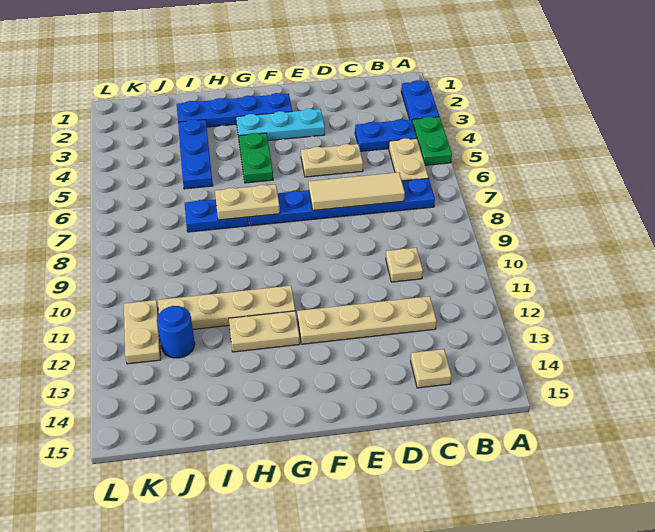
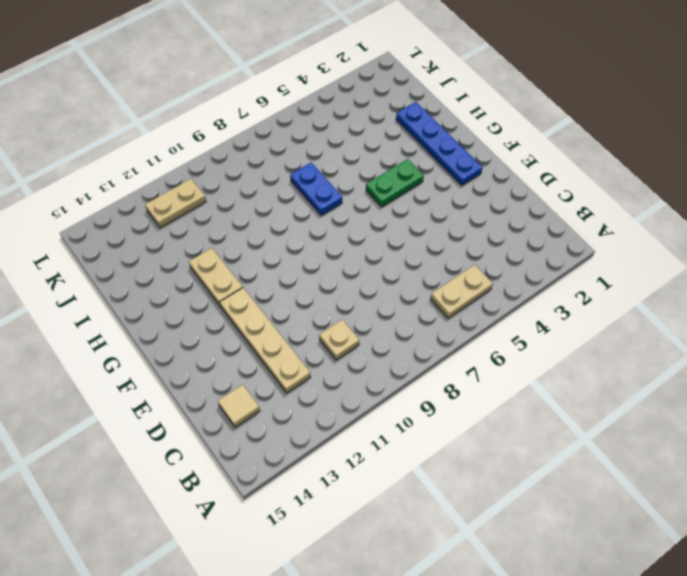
tan 1x1 tile [218,385,260,428] -> tan 1x1 plate [411,349,452,388]
none -> blue 1x2 plate [401,80,439,121]
none -> green 1x2 plate [412,117,452,165]
none -> blue 1x2 plate [355,119,417,151]

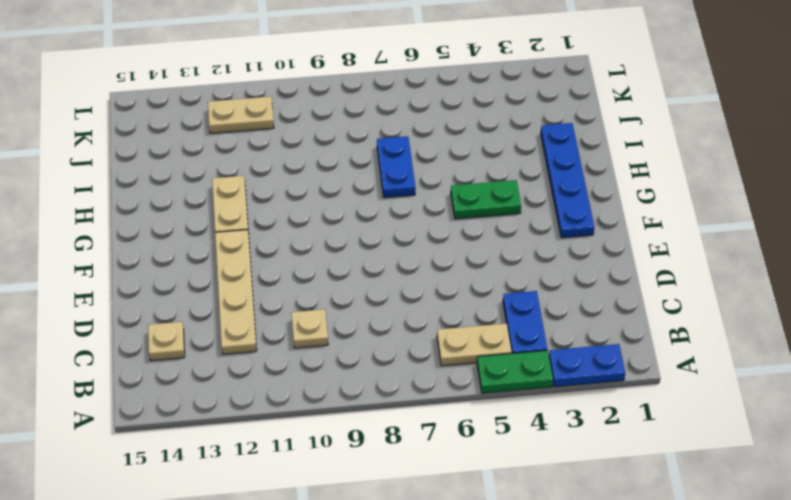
none -> blue 1x6 plate [249,178,435,226]
none -> tan 1x2 plate [301,144,363,177]
none -> cyan 1x3 plate [236,109,325,141]

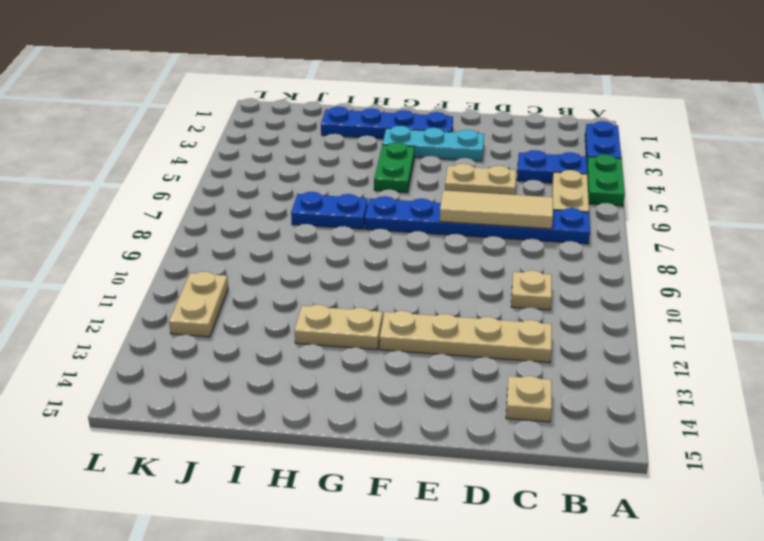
none -> tan 1x4 plate [158,286,295,329]
none -> blue 1x3 plate [178,119,213,189]
none -> blue 1x1 round brick [157,306,195,358]

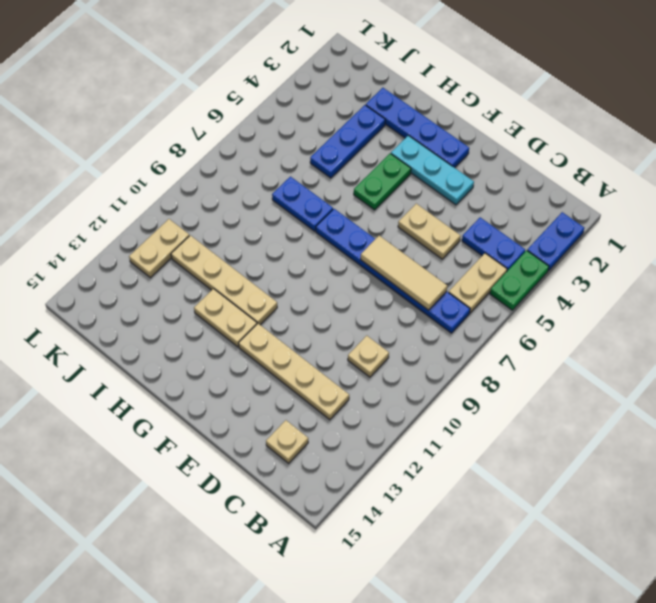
none -> blue 1x1 round brick [157,306,195,358]
none -> tan 1x2 plate [215,184,280,220]

